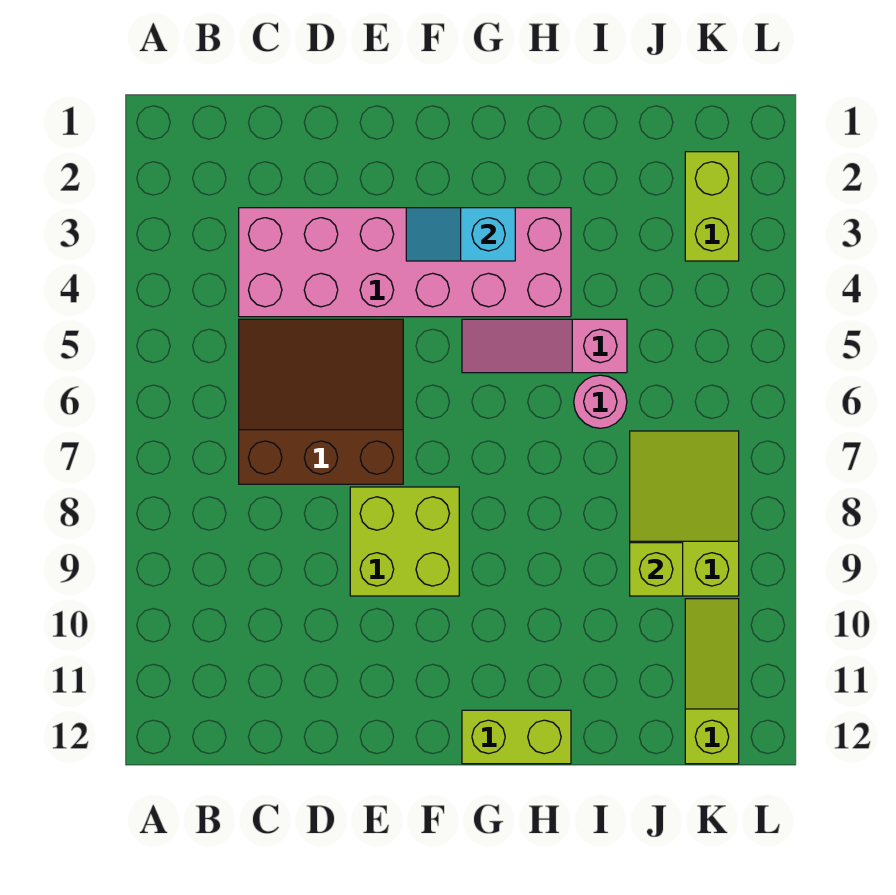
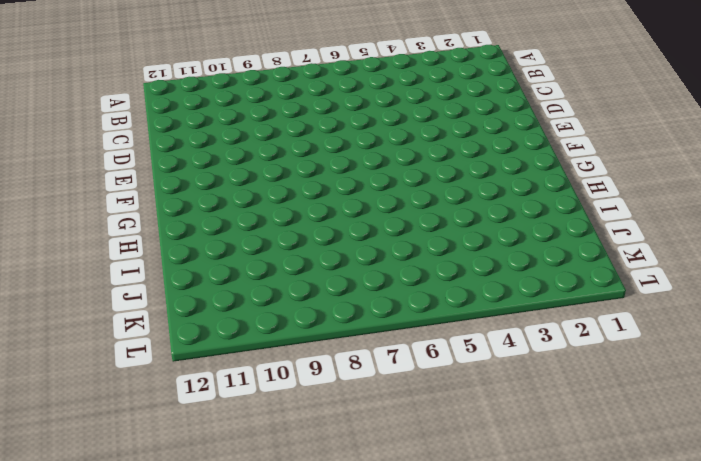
none -> pink 2x6 brick [239,208,571,317]
none -> brown 3x3 slope [239,319,403,484]

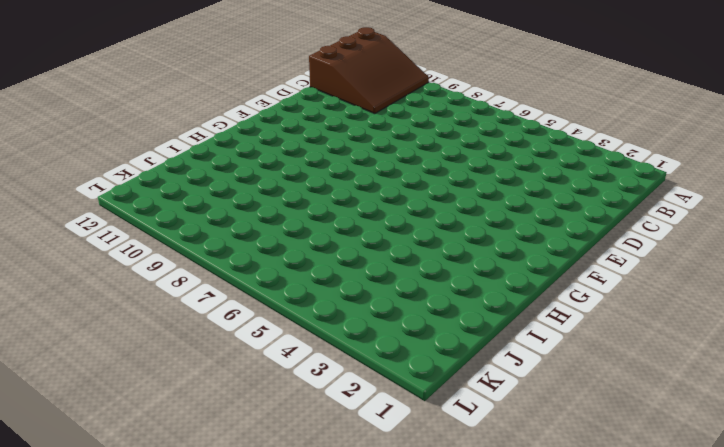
brown 3x3 slope [309,27,429,114] -> brown 3x3 slope moved to [239,319,403,484]
none -> pink 2x6 brick [239,208,571,317]
none -> lime 2x2 brick [350,487,459,596]

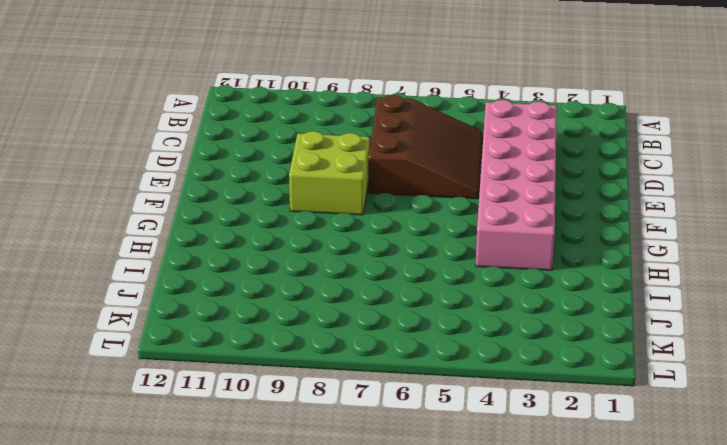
none -> pink 1x3 slope [462,319,627,373]
none -> lime 1x2 brick [462,710,571,764]

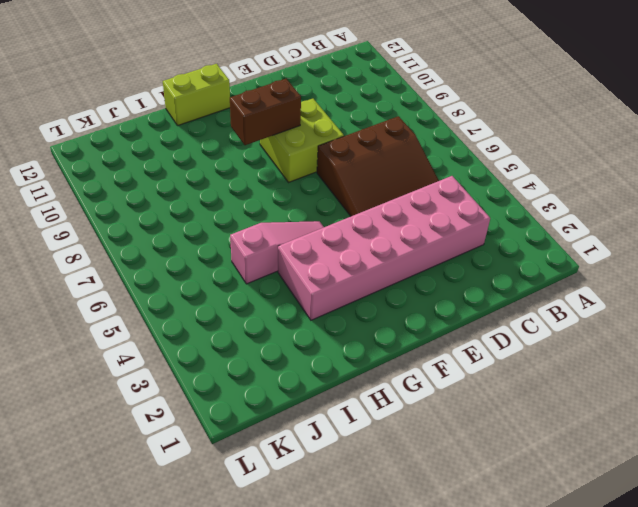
brown 1x2 brick [230,79,301,145] -> none
none -> pink 1x1 round brick [574,375,627,428]
none -> lime 2x3 slope [630,431,739,596]

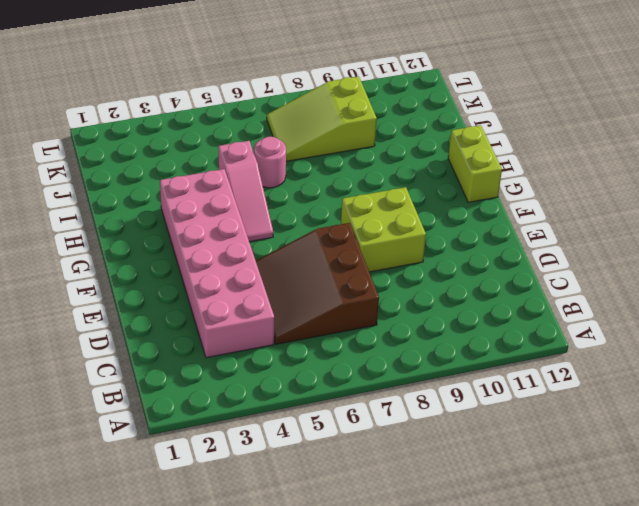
none -> lime 1x2 brick [685,152,739,261]
none -> lime 1x3 slope [685,599,739,764]

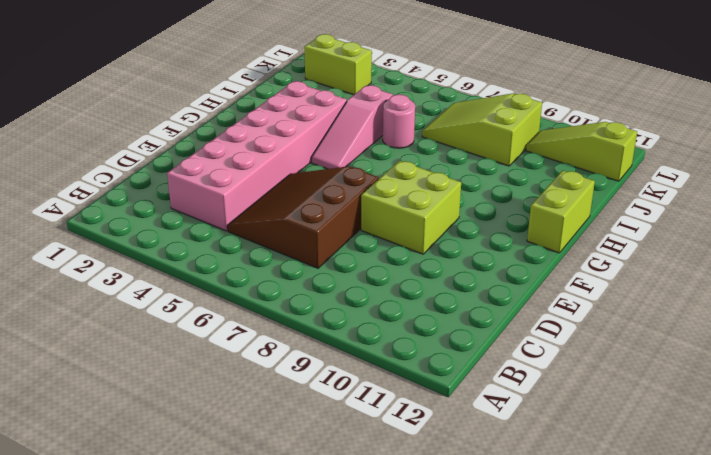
none -> cyan 1x2 slope [406,208,515,261]
none -> lime 1x1 brick [630,543,683,596]

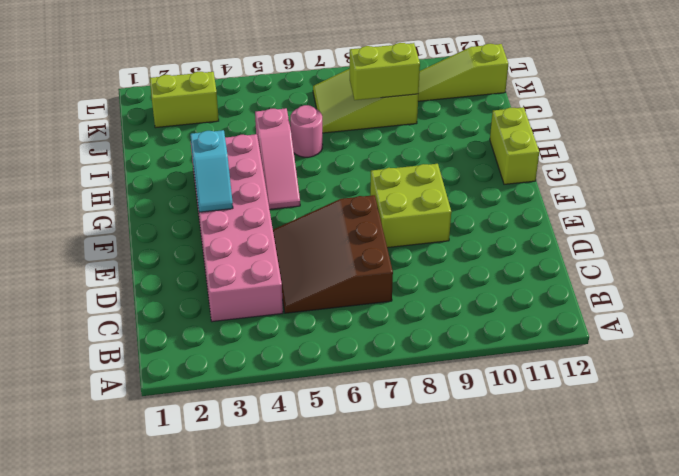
lime 1x2 brick [350,43,420,100] -> lime 1x1 brick [630,543,683,596]

